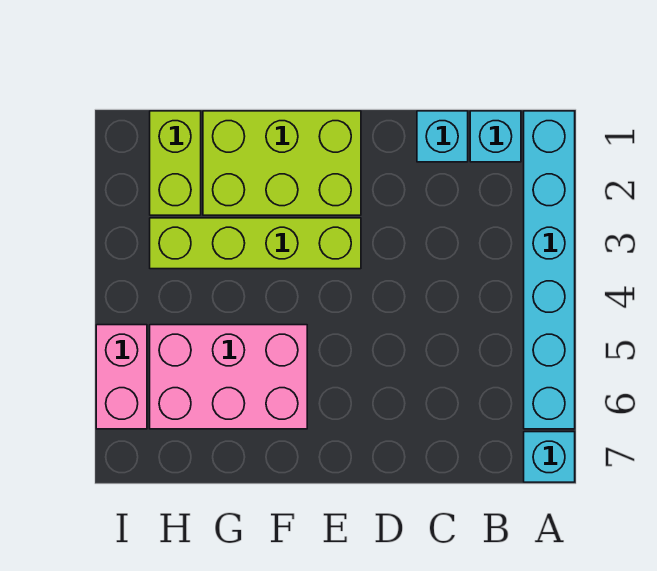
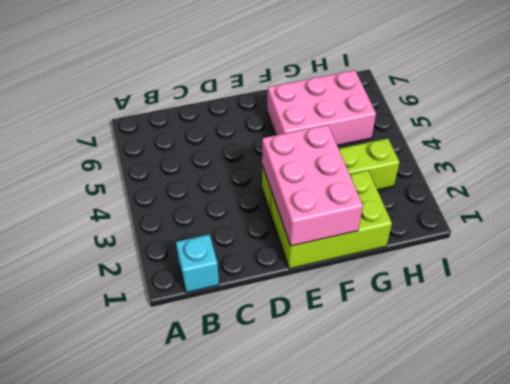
pink 2x3 brick [262,125,363,246] -> none
none -> cyan 1x6 brick [524,111,575,429]
none -> cyan 1x1 brick [524,432,575,482]

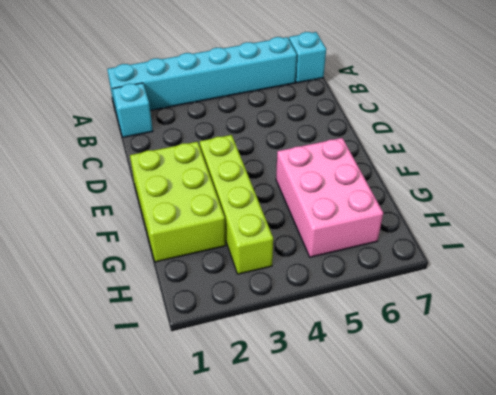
none -> cyan 1x1 brick [417,111,468,162]
none -> lime 1x2 brick [150,111,201,215]

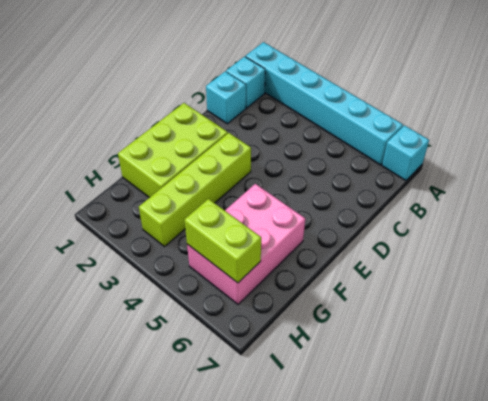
lime 1x2 brick [185,199,261,283] -> lime 1x2 brick moved to [150,111,201,215]
none -> pink 1x2 brick [96,325,147,429]

